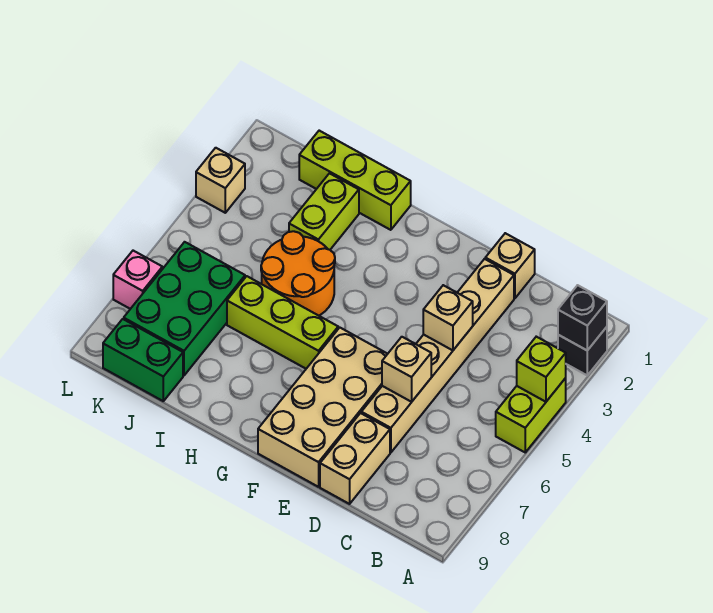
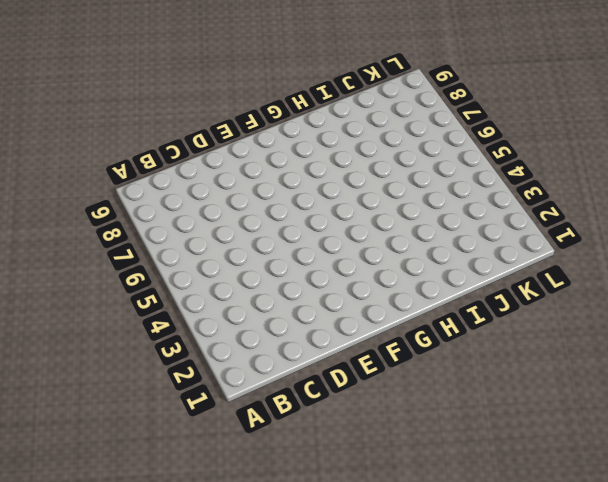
none -> black 1x1 brick [558,327,607,375]
none -> lime 1x2 brick [496,378,566,452]
none -> tan 1x1 brick [485,233,535,298]

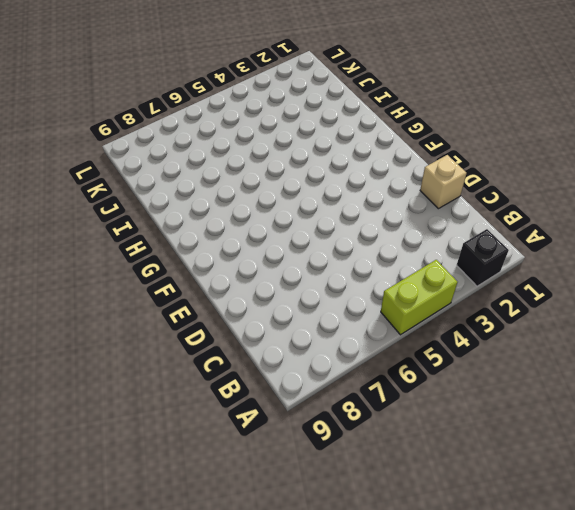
none -> tan 1x6 brick [361,259,514,453]
none -> tan 1x2 brick [320,413,390,504]
none -> tan 2x4 brick [258,328,387,487]

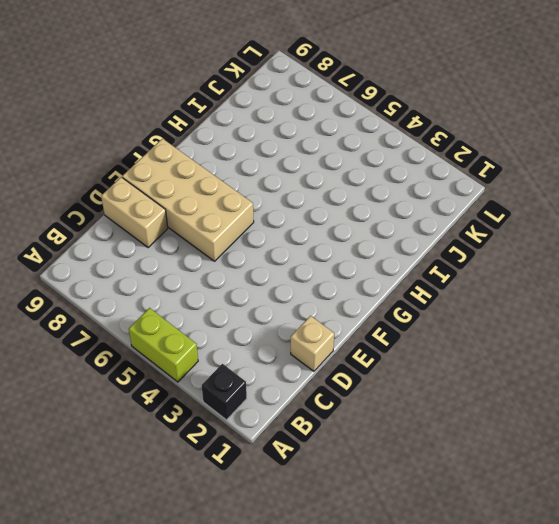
none -> tan 1x6 brick [361,259,514,453]
none -> lime 1x3 brick [227,276,338,369]
none -> lime 1x3 brick [299,131,411,230]

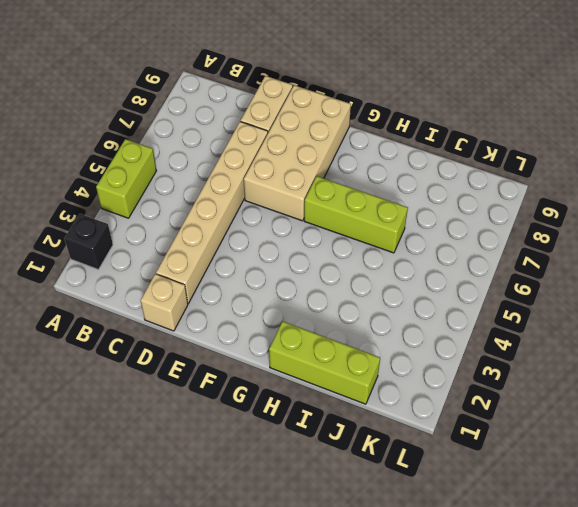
none -> orange 2x2 round brick [261,231,335,316]
none -> lime 1x2 brick [289,173,359,250]
none -> green 2x3 brick [124,242,245,375]

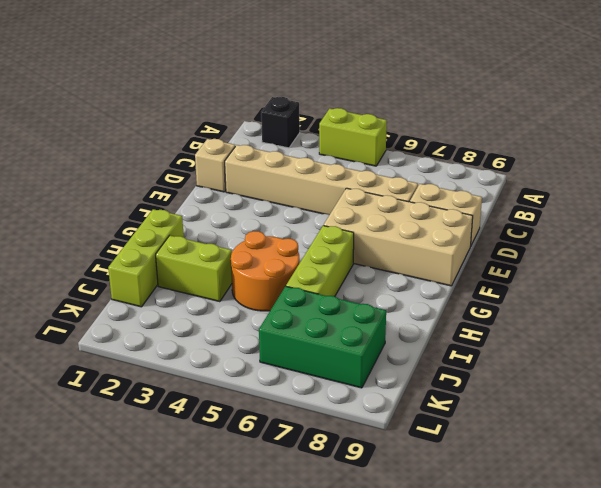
none -> green 1x2 brick [103,319,183,401]
none -> tan 1x1 brick [196,148,245,213]
none -> pink 1x1 brick [113,251,162,309]

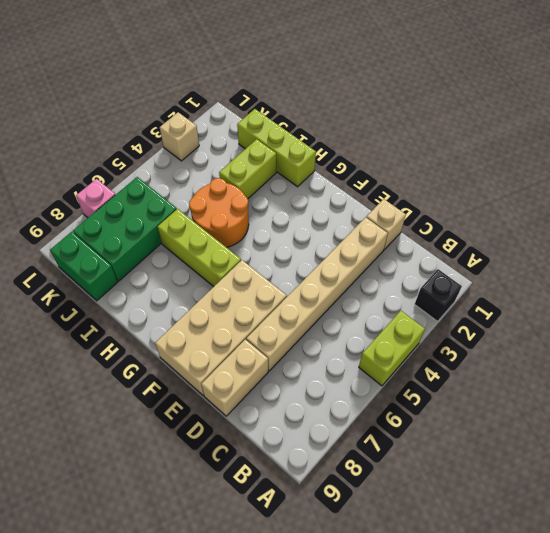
none -> black 1x1 brick [558,285,607,350]
none -> lime 1x1 brick [517,337,566,402]
none -> tan 1x1 brick [423,285,473,350]

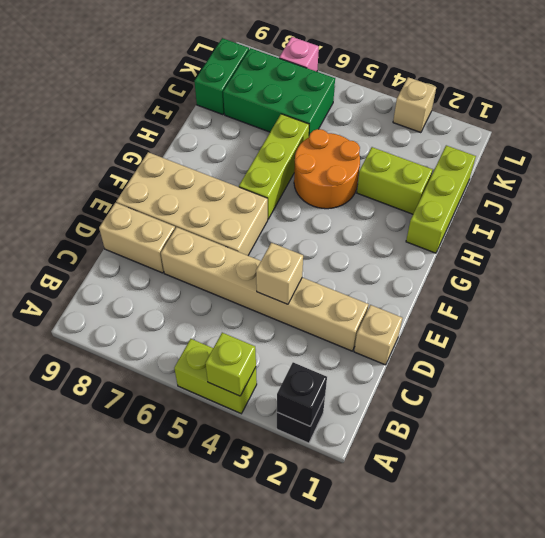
none -> tan 1x1 brick [382,337,431,402]

